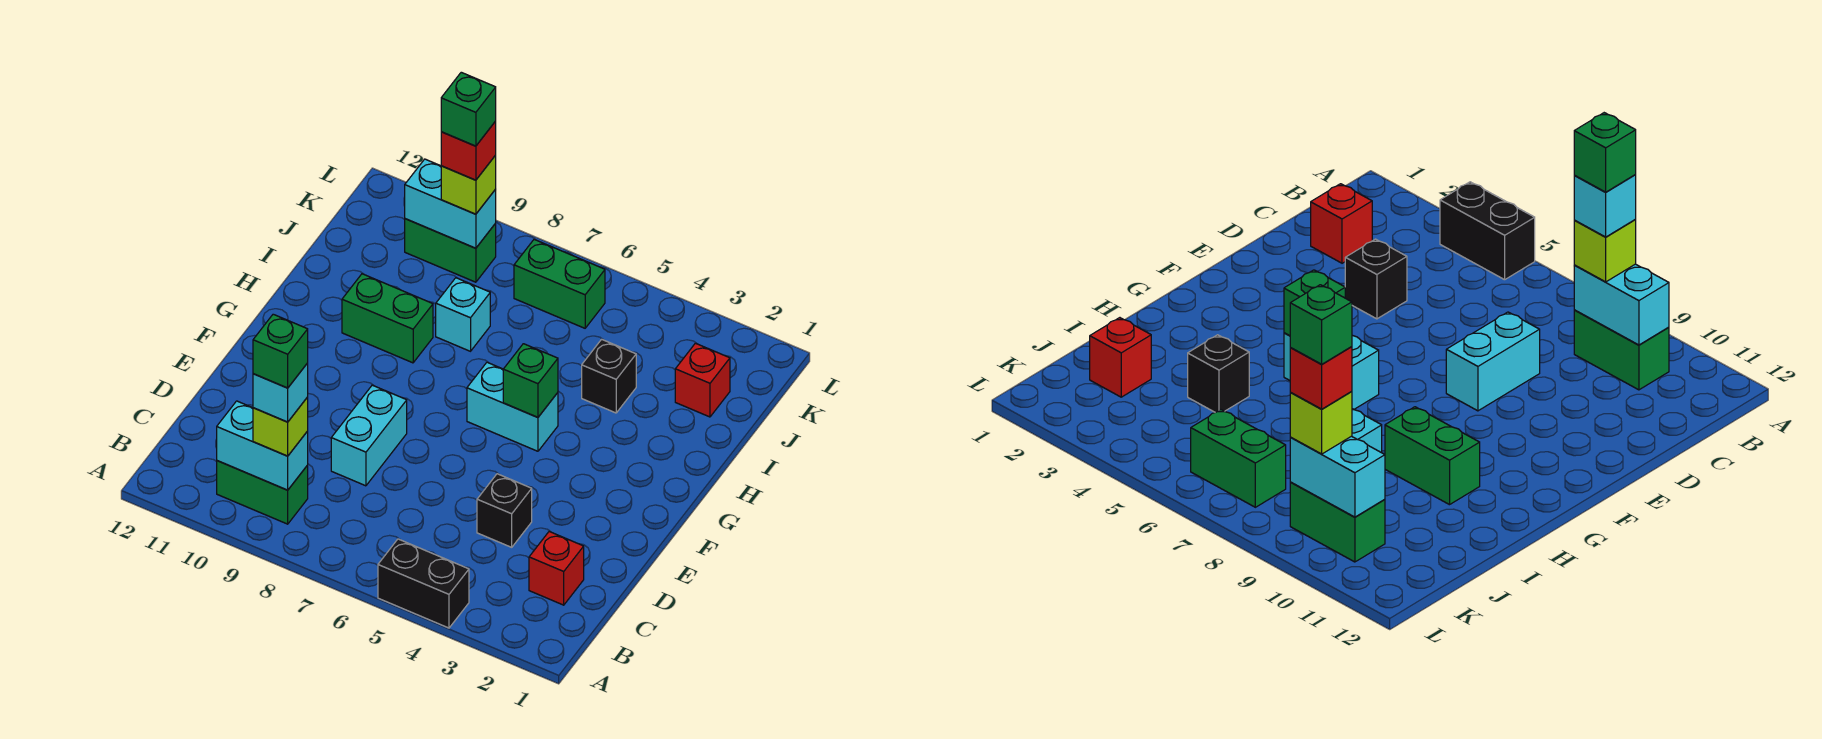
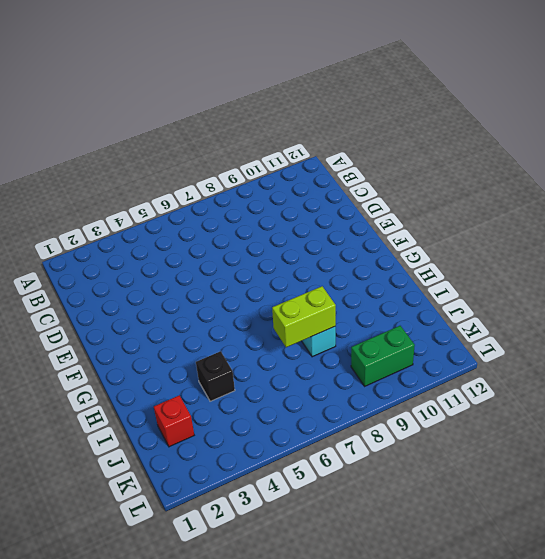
lime 1x2 brick [272,286,336,347] -> none
none -> black 1x2 brick [378,539,469,628]
none -> green 1x2 brick [217,461,308,524]
none -> red 1x1 brick [529,532,584,605]

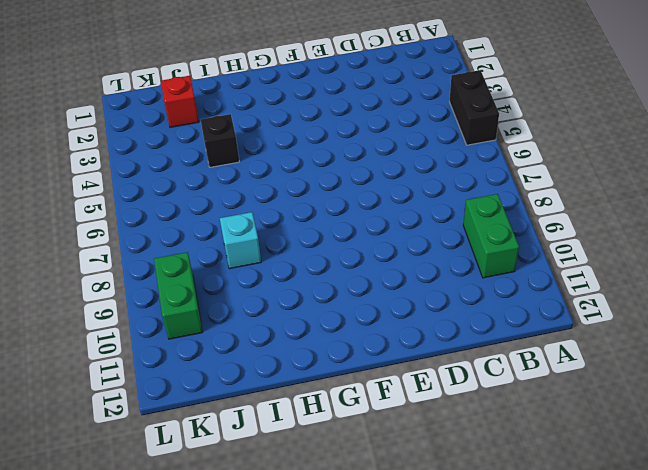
none -> red 1x1 brick [529,532,584,605]
none -> black 1x1 brick [477,474,532,547]
none -> cyan 1x2 brick [331,385,407,486]

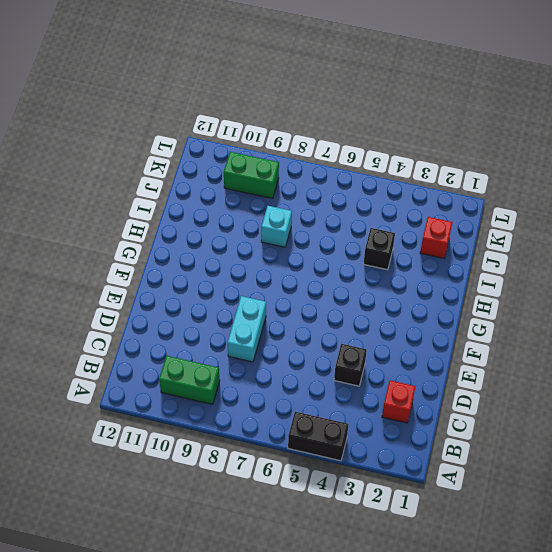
none -> cyan 1x2 brick [467,362,558,451]
none -> green 1x2 brick [342,274,433,363]
none -> green 1x2 brick [514,239,605,328]

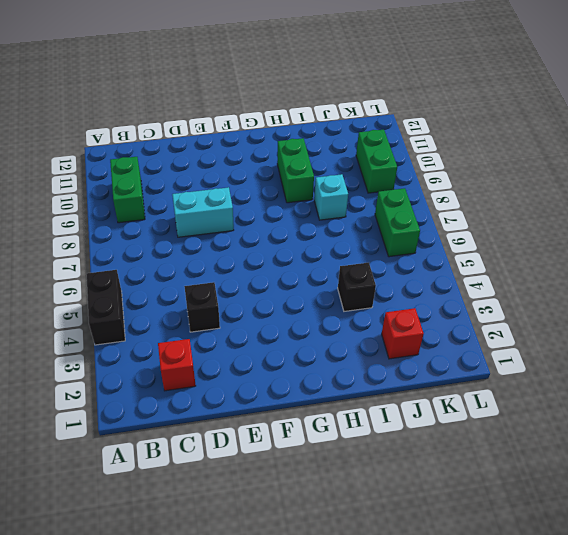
none -> cyan 1x2 brick [467,362,558,451]
none -> cyan 1x2 brick [217,401,308,490]
none -> green 1x1 brick [503,344,558,417]

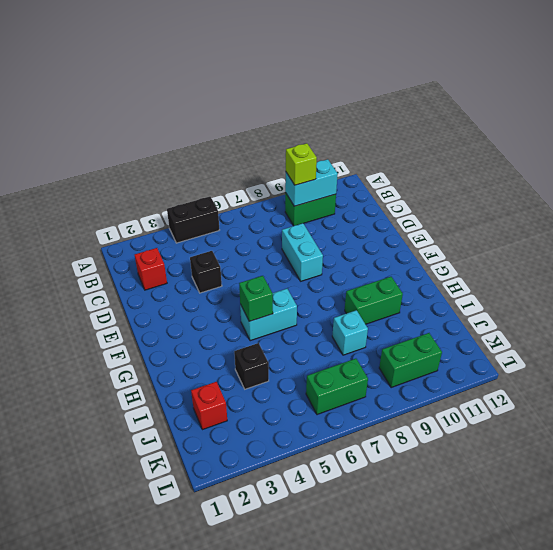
none -> cyan 1x2 brick [405,159,496,248]
none -> lime 1x1 brick [441,155,496,214]
none -> cyan 1x1 brick [253,363,308,422]

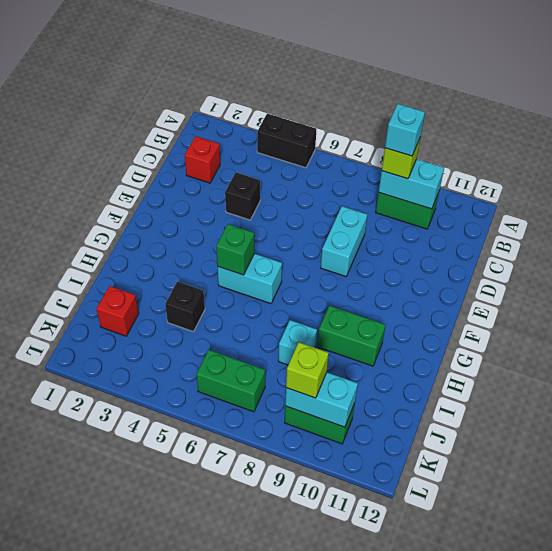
none -> red 1x1 brick [441,121,496,180]
none -> green 1x1 brick [253,314,308,388]
none -> green 1x1 brick [441,72,496,146]

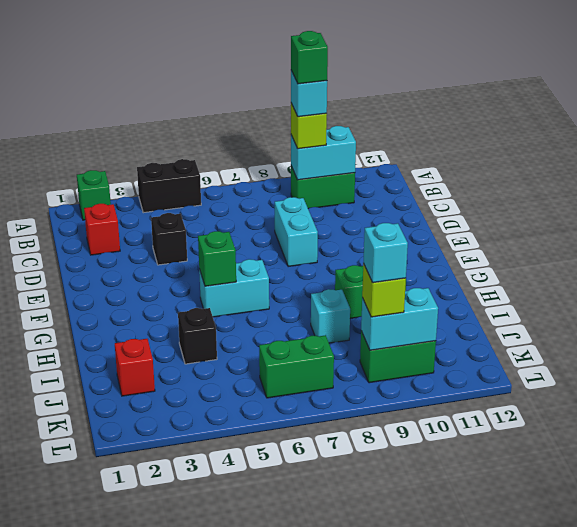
green 1x1 brick [77,170,111,220] -> green 1x1 brick moved to [441,72,496,146]
cyan 1x1 brick [363,223,408,283] -> red 1x1 brick [441,121,496,180]

